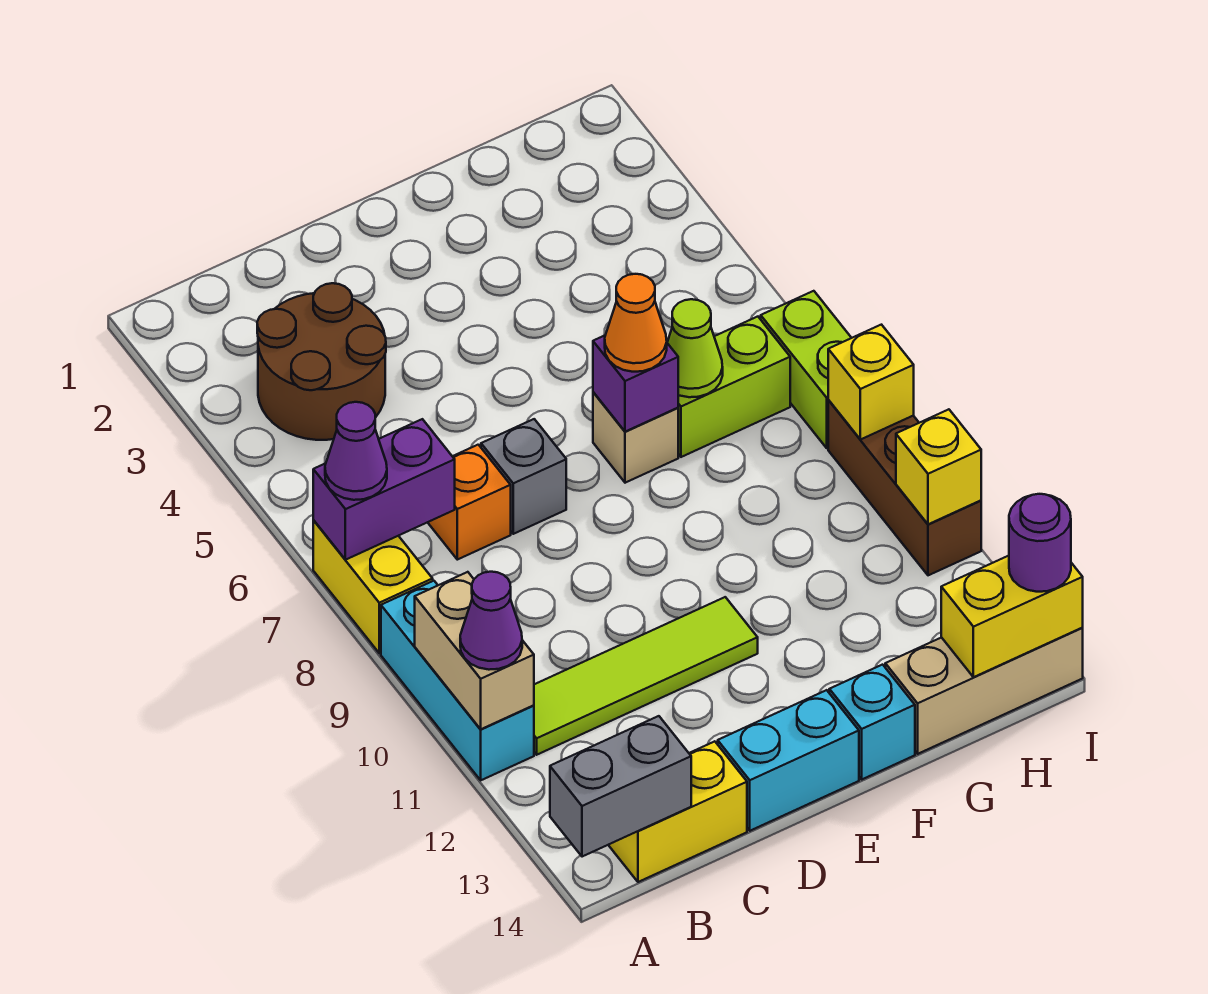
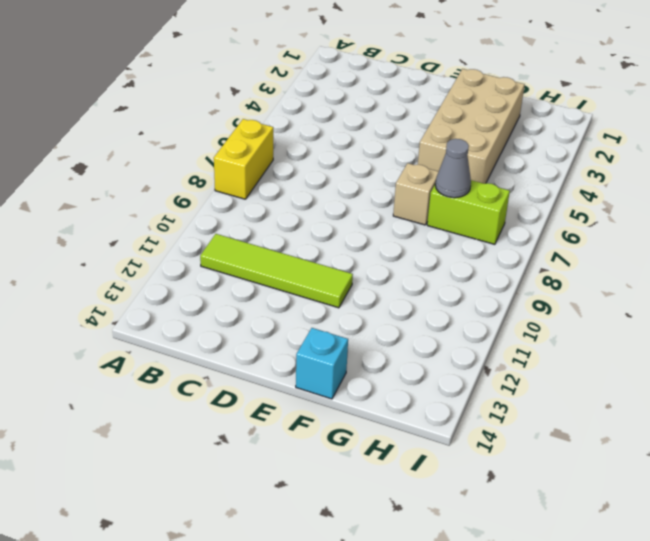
tan 2x4 brick [418,69,525,184] -> none
grey 1x1 cone [435,139,471,198] -> lime 1x1 cone [667,299,723,397]
none -> cyan 1x3 brick [381,581,534,780]
none -> brown 2x2 round brick [257,283,386,440]
none -> yellow 1x2 brick [609,741,747,882]

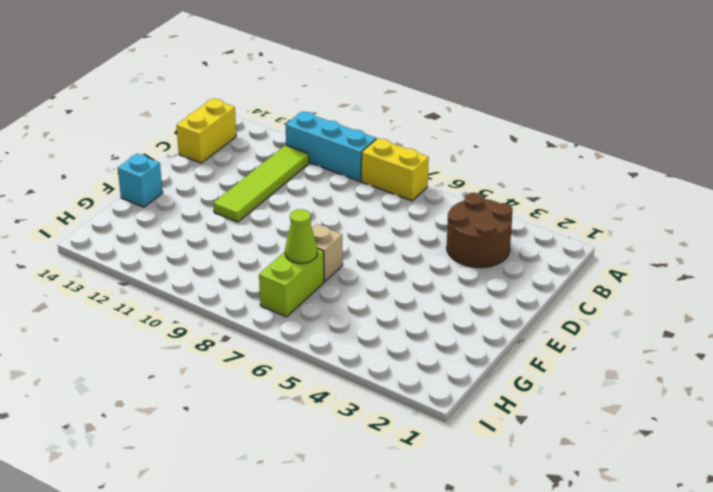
none -> orange 1x1 brick [428,445,511,560]
none -> grey 1x1 brick [481,419,566,534]
none -> cyan 1x2 brick [718,690,859,831]

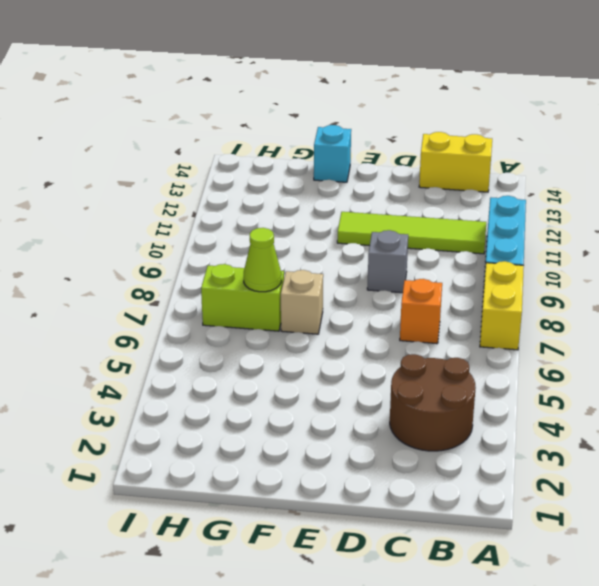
grey 1x1 brick [367,230,408,293] -> grey 1x1 brick moved to [481,419,566,534]
none -> cyan 1x2 brick [718,690,859,831]
none -> tan 1x3 brick [885,628,1083,754]
none -> lime 1x2 brick [761,291,851,448]

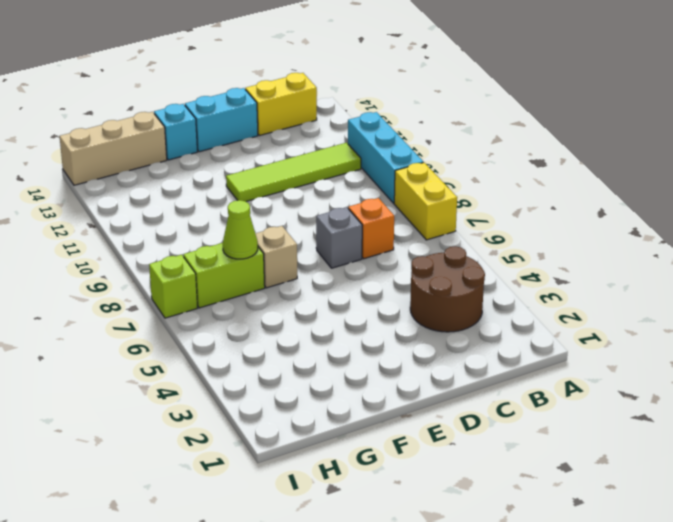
lime 1x1 brick [149,255,197,318] -> lime 1x2 brick [761,291,851,448]
none -> brown 1x3 brick [828,400,981,575]
none -> purple 1x2 brick [313,419,455,560]
none -> tan 1x2 brick [415,572,534,729]

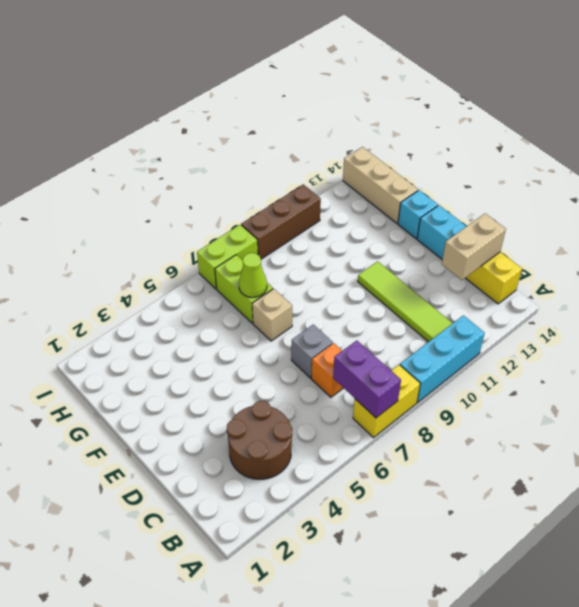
tan 1x2 brick [442,214,506,280] -> tan 1x2 brick moved to [415,572,534,729]
none -> grey 1x2 brick [550,716,691,857]
none -> purple 1x1 brick [593,336,678,432]
none -> yellow 1x2 brick [941,556,1083,677]

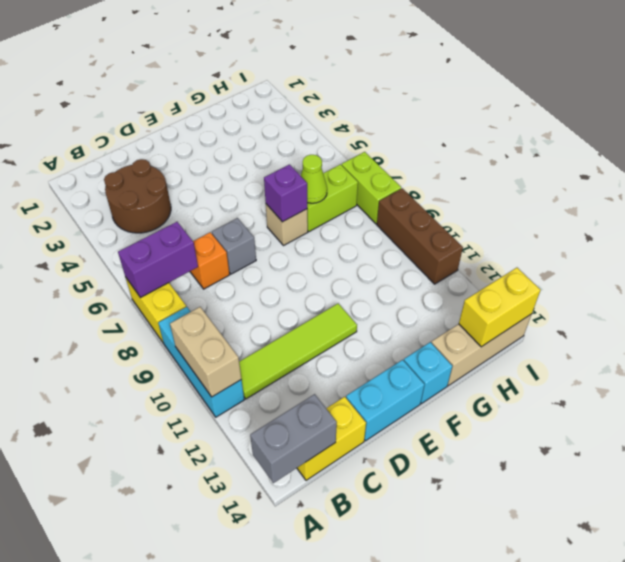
none -> yellow 1x1 brick [828,325,914,440]
none -> yellow 1x1 brick [896,409,981,524]
none -> purple 1x1 cone [325,402,387,500]

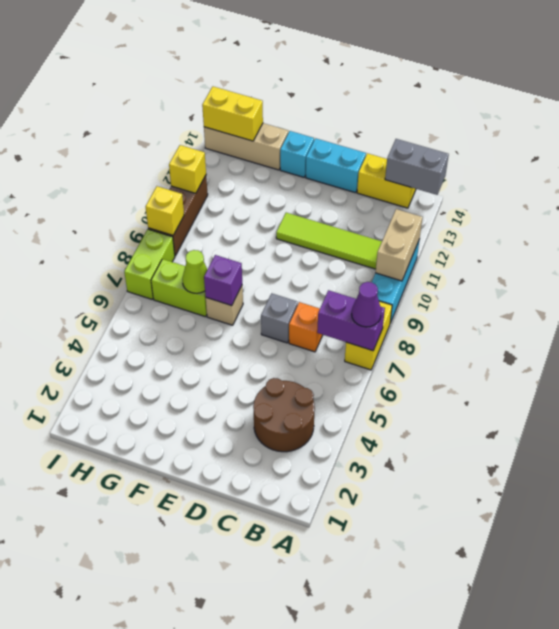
none -> purple 1x1 cone [460,572,522,670]
none -> orange 1x1 cone [605,274,667,372]
none -> purple 1x1 round brick [1009,494,1071,592]

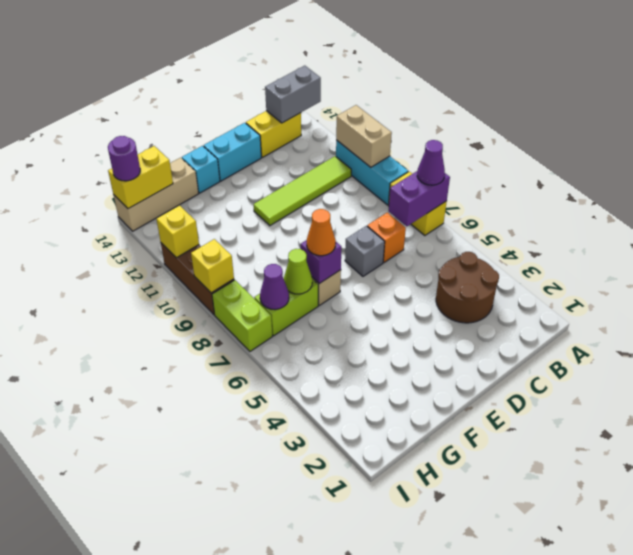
purple 1x1 cone [260,264,289,310] -> purple 1x1 cone moved to [460,572,522,670]

